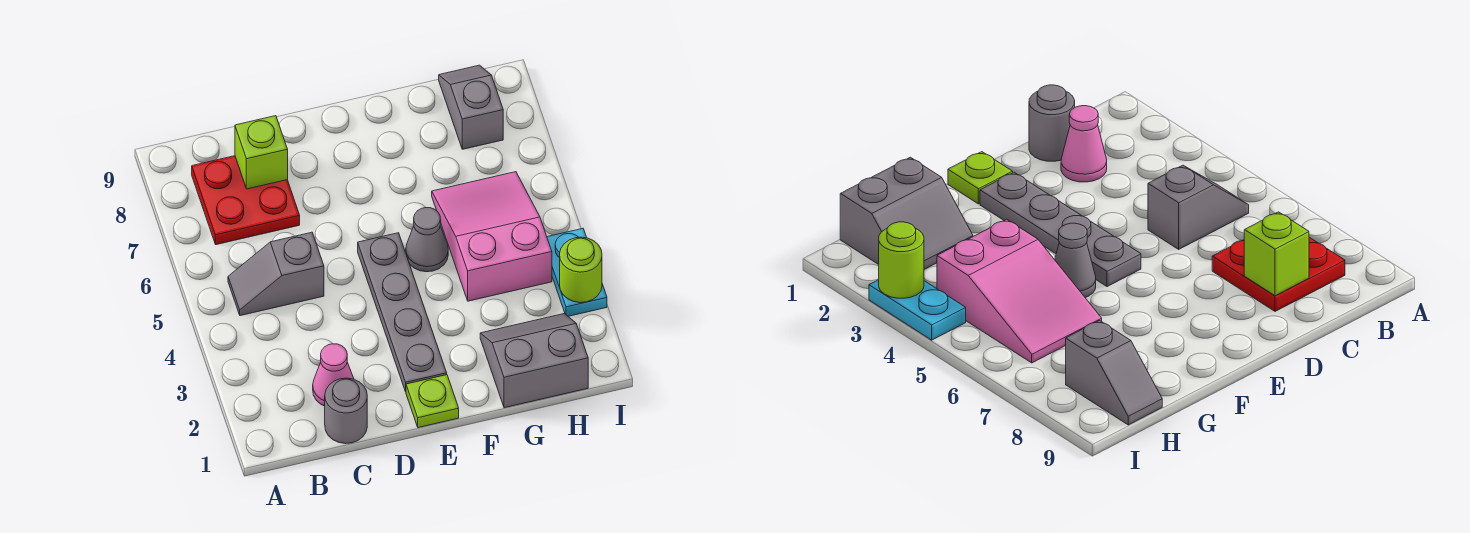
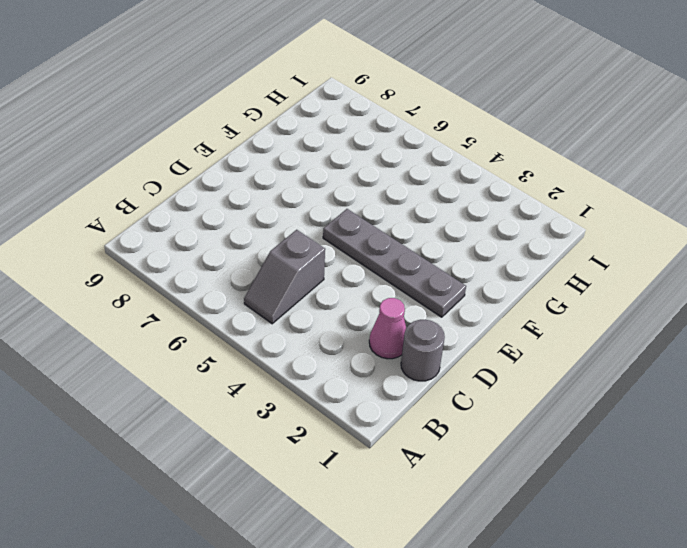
none -> red 2x2 plate [192,156,300,245]
none -> lime 1x1 plate [406,375,459,428]
none -> grey 1x1 cone [406,208,448,272]

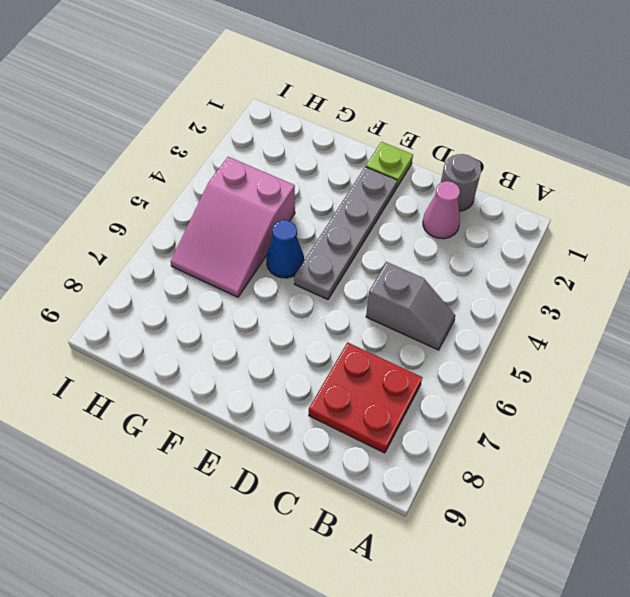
blue 1x1 cone [266,220,304,278] -> grey 1x1 cone [406,208,448,272]
none -> grey 2x2 slope [480,313,588,408]
none -> grey 1x2 slope [439,65,503,149]
none -> cyan 1x2 plate [547,229,607,316]

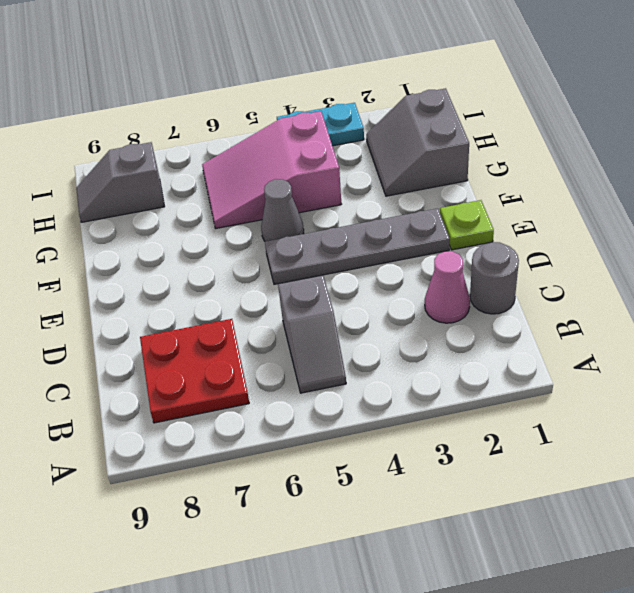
none -> lime 1x1 brick [235,116,288,189]
none -> lime 1x1 round brick [560,237,602,303]

